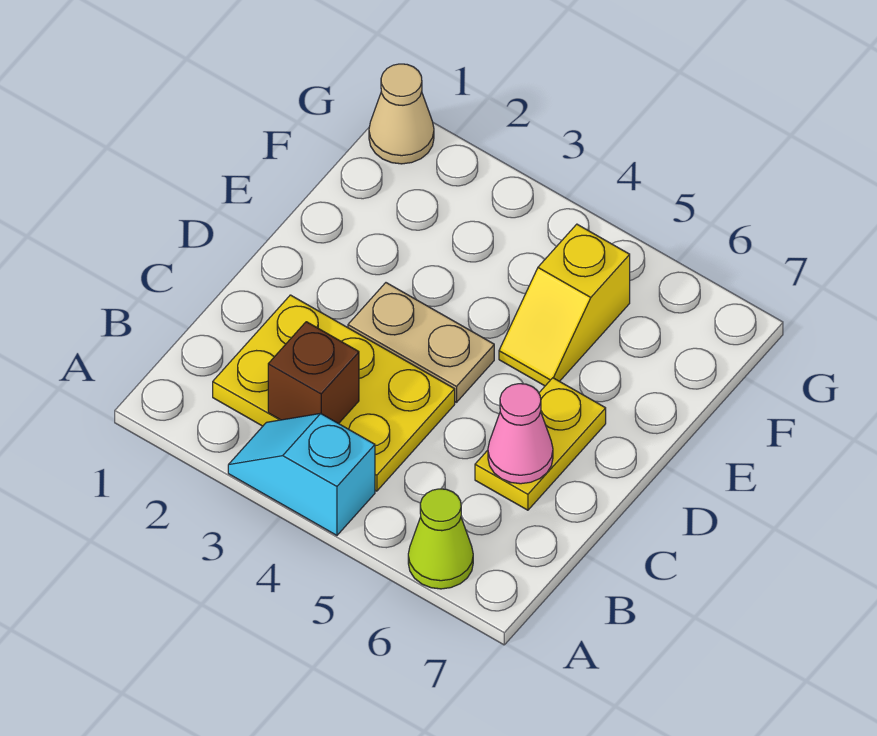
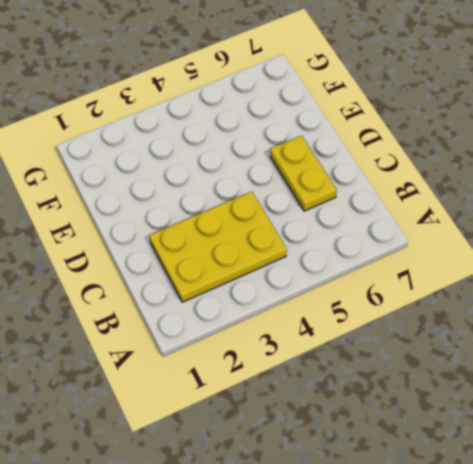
none -> cyan 1x2 slope [228,414,375,535]
none -> lime 1x1 cone [408,489,473,589]

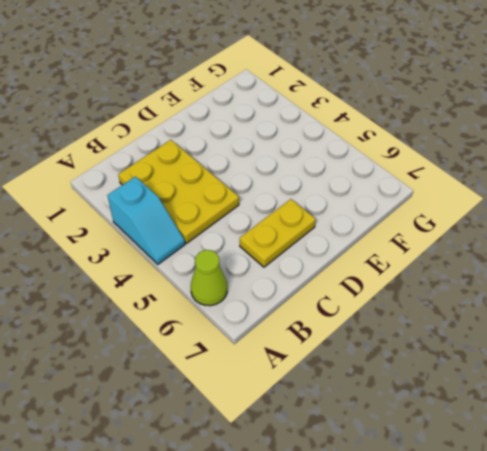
cyan 1x2 slope [107,177,185,264] -> cyan 1x2 slope turned to [228,414,375,535]
none -> tan 1x2 plate [348,283,494,402]
none -> yellow 1x2 slope [499,224,630,386]

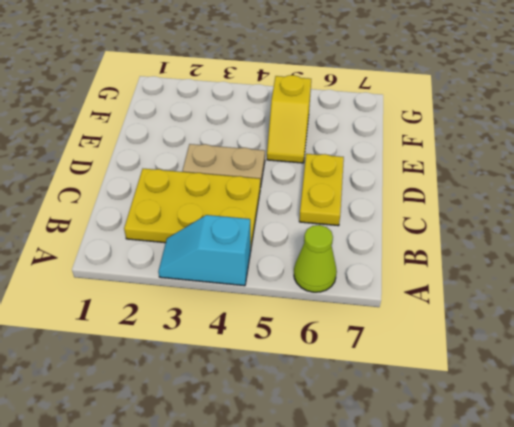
none -> tan 1x1 cone [369,64,434,164]
none -> brown 1x1 brick [268,322,359,424]

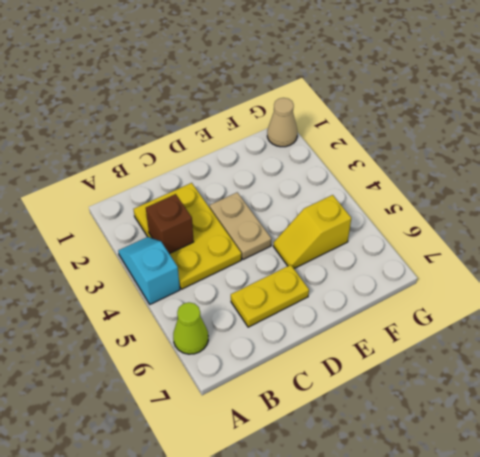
none -> pink 1x1 cone [488,384,553,484]

